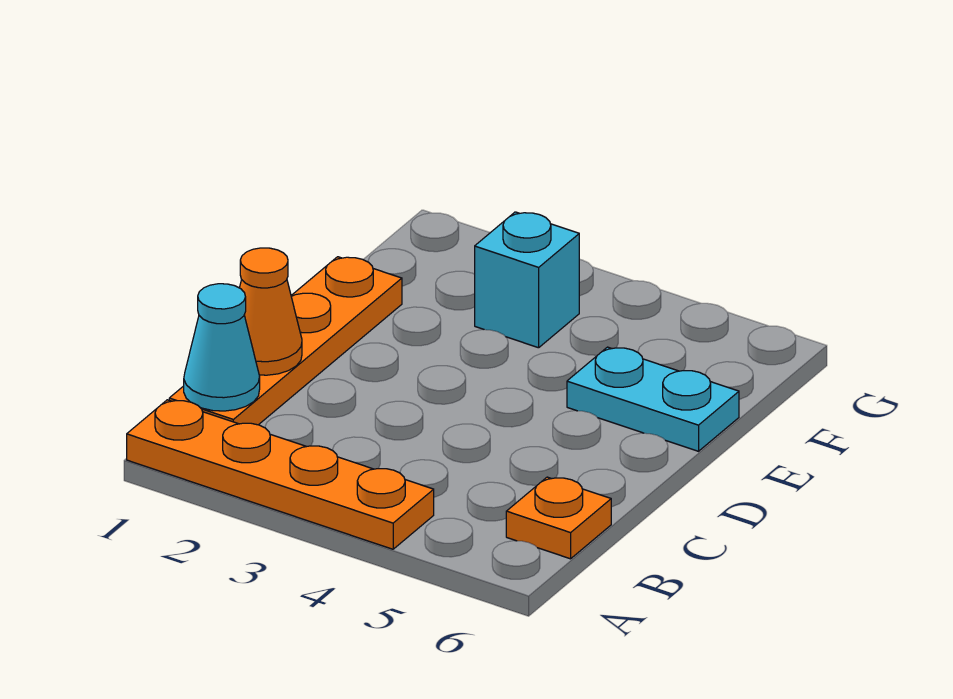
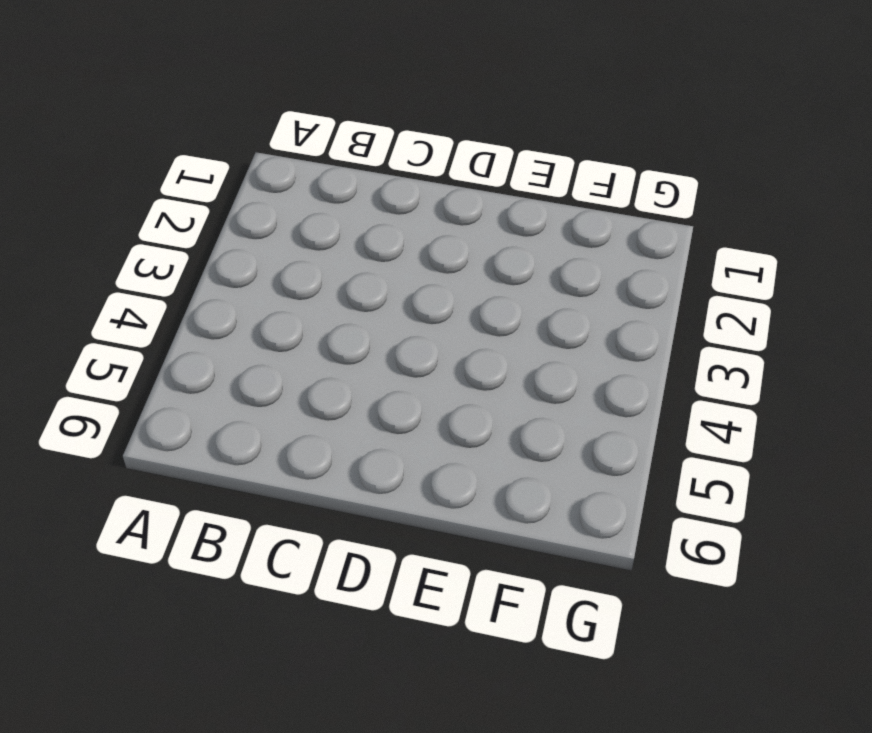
none -> orange 1x4 plate [127,400,434,549]
none -> orange 1x4 plate [169,257,402,425]

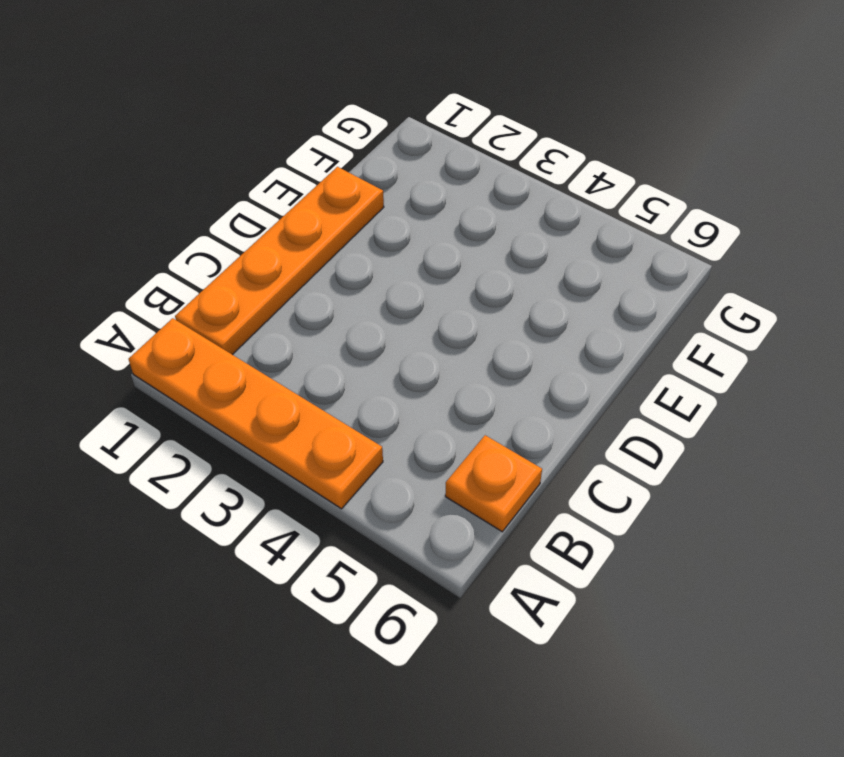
none -> cyan 1x2 plate [567,347,739,451]
none -> cyan 1x1 brick [475,212,579,348]

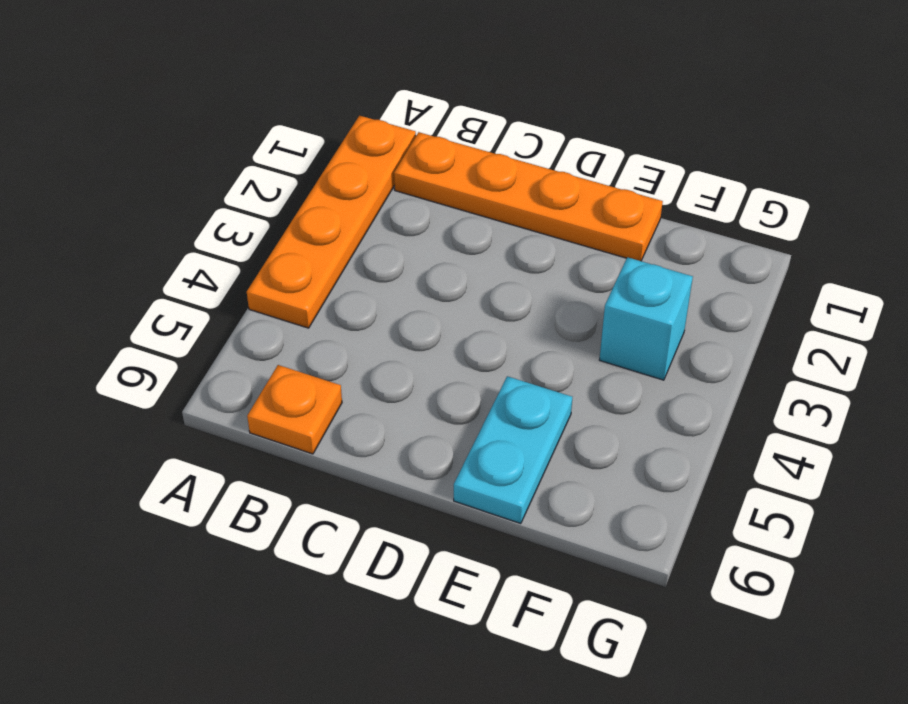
none -> cyan 1x1 cone [184,284,260,411]
none -> orange 1x1 cone [240,248,302,375]

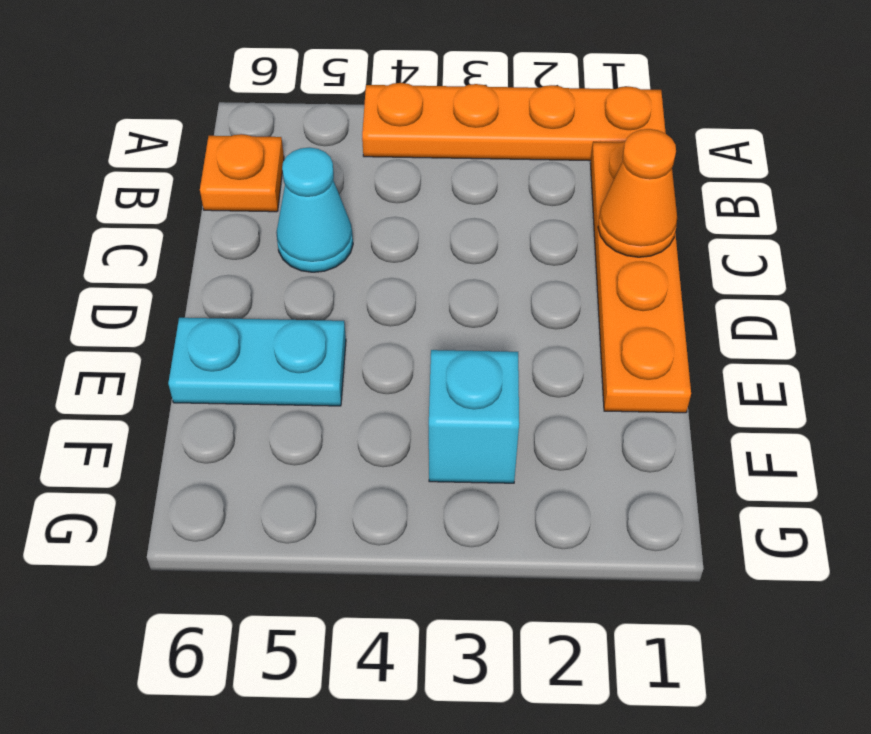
cyan 1x1 cone [276,147,353,272] -> cyan 1x1 cone moved to [184,284,260,411]

